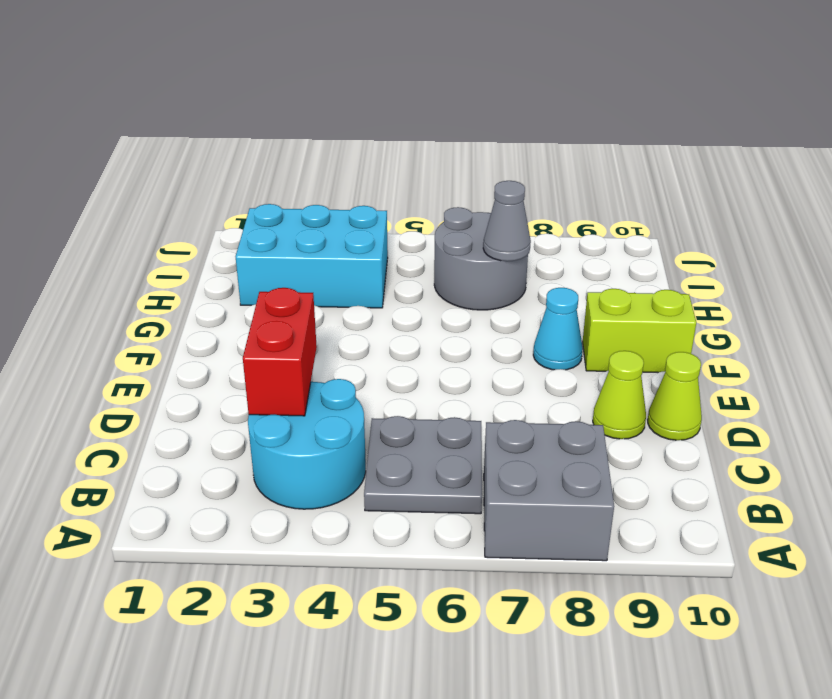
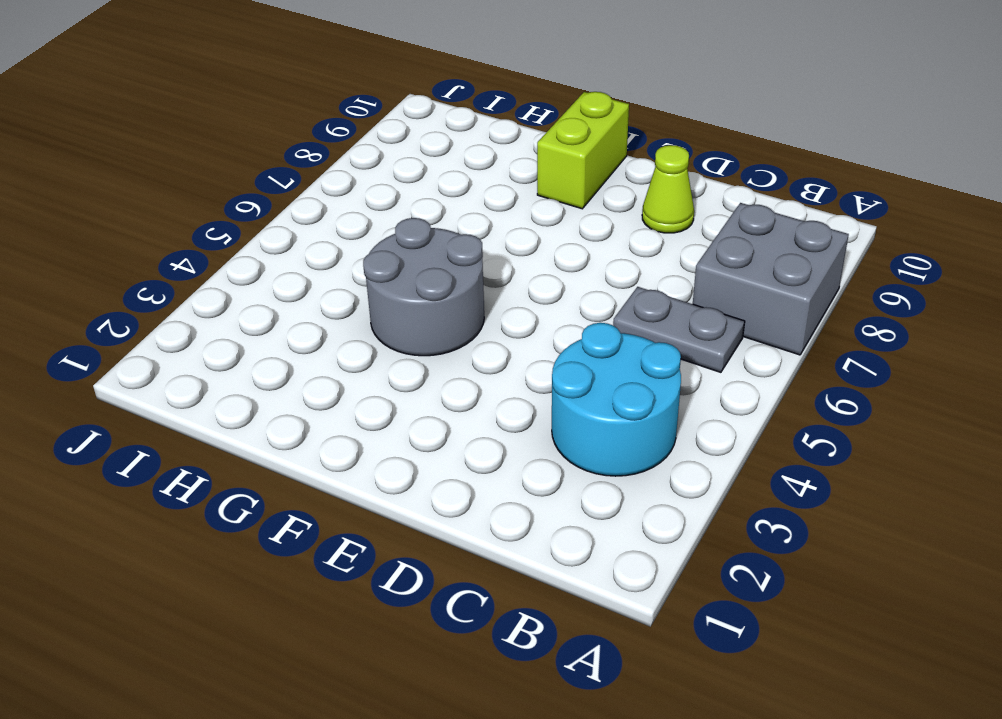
grey 1x2 plate [613,287,745,372] -> grey 2x2 plate [364,416,482,514]
grey 2x2 round brick [363,218,484,356] -> grey 2x2 round brick moved to [434,207,528,310]
none -> lime 1x1 cone [648,352,702,440]
none -> cyan 1x1 cone [533,288,583,370]

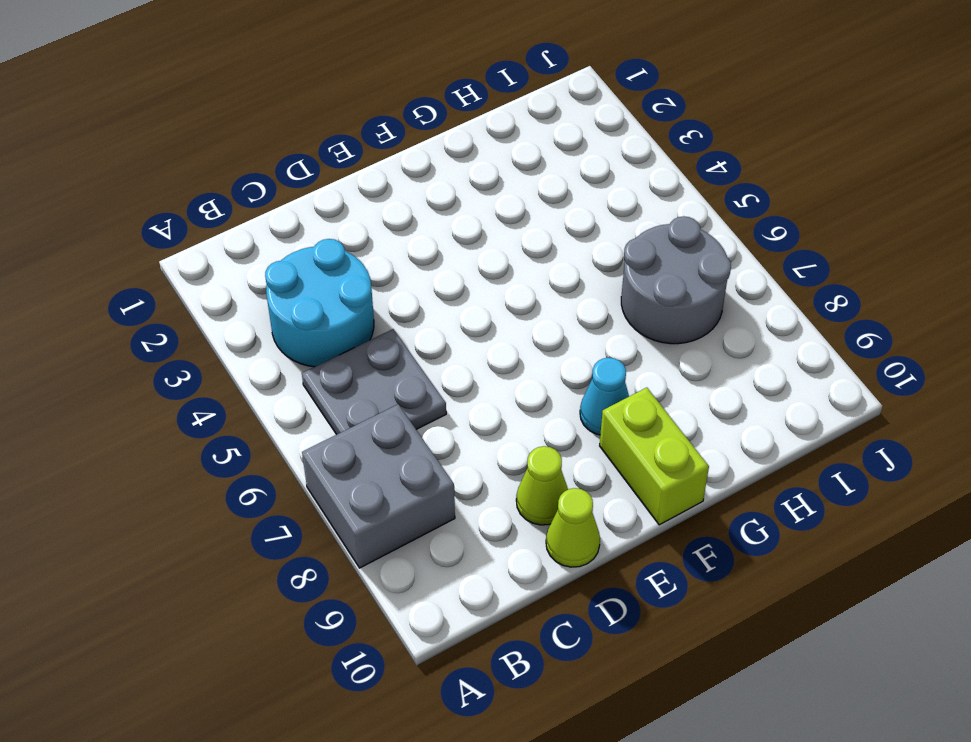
none -> cyan 2x3 brick [236,204,388,308]
none -> red 1x2 brick [243,288,317,416]

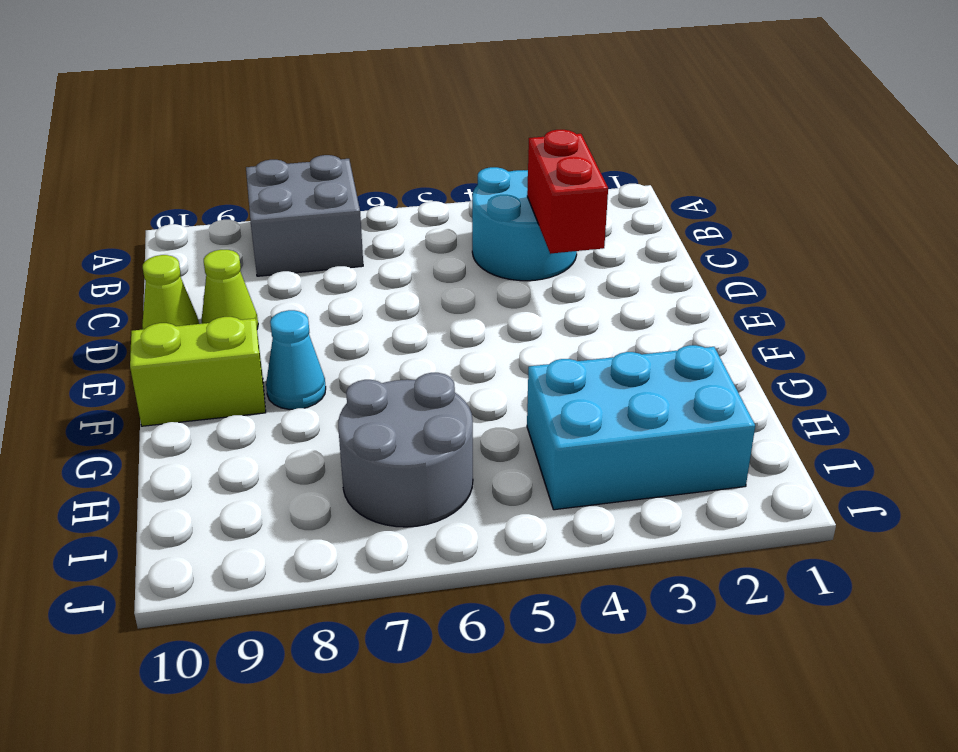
none -> grey 2x2 plate [364,416,482,514]
none -> grey 1x1 cone [483,181,531,261]

